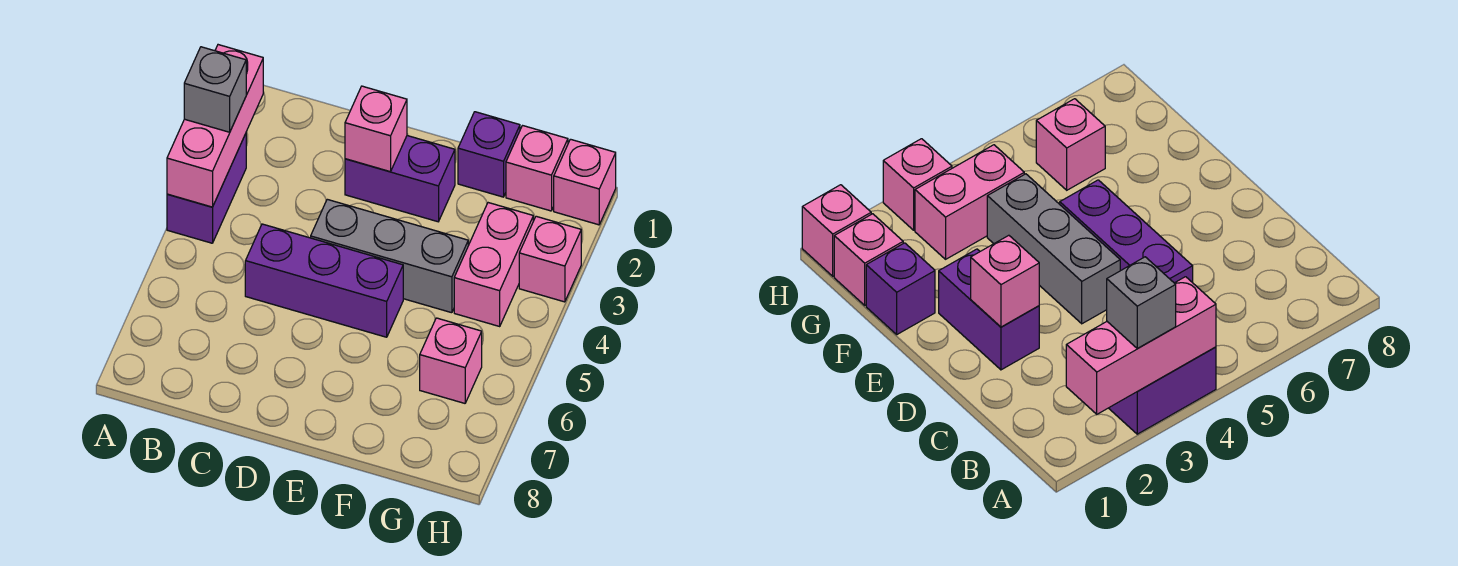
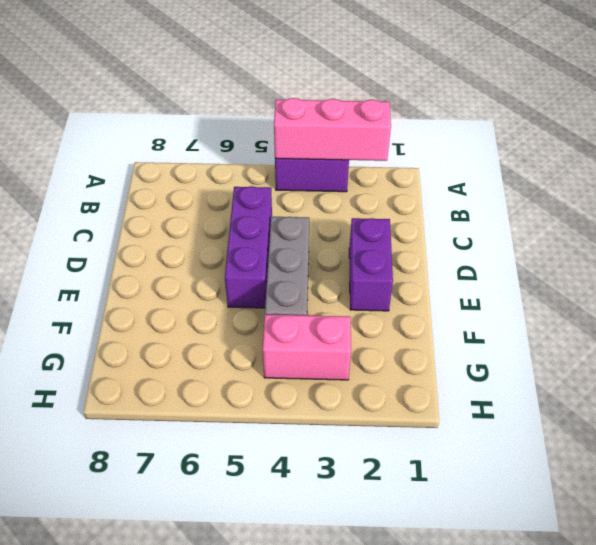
none -> purple 1x1 brick [458,112,520,197]
none -> pink 1x1 brick [506,126,568,211]
none -> pink 1x1 brick [420,318,482,403]

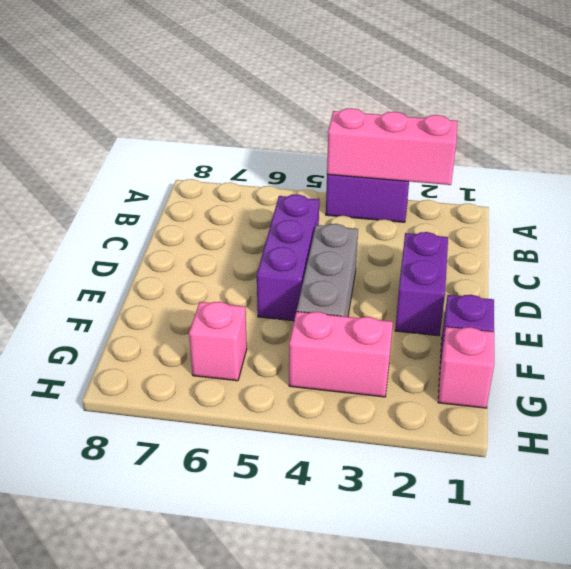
none -> pink 1x1 brick [554,139,616,225]
none -> pink 1x1 brick [519,216,581,302]
none -> pink 1x1 brick [345,86,407,172]

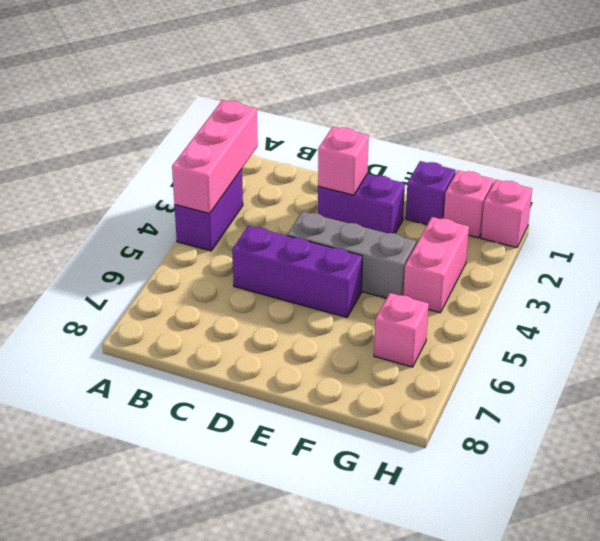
none -> pink 1x1 brick [519,216,581,302]
none -> grey 1x1 brick [184,47,246,132]

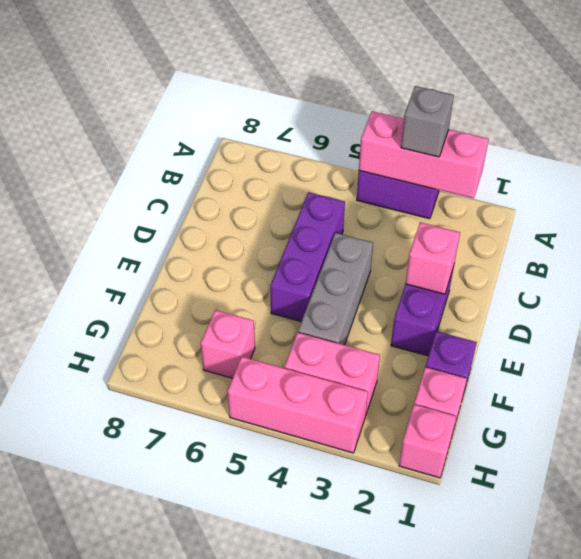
pink 1x3 brick [227,357,368,453] -> pink 1x1 brick [519,216,581,302]

